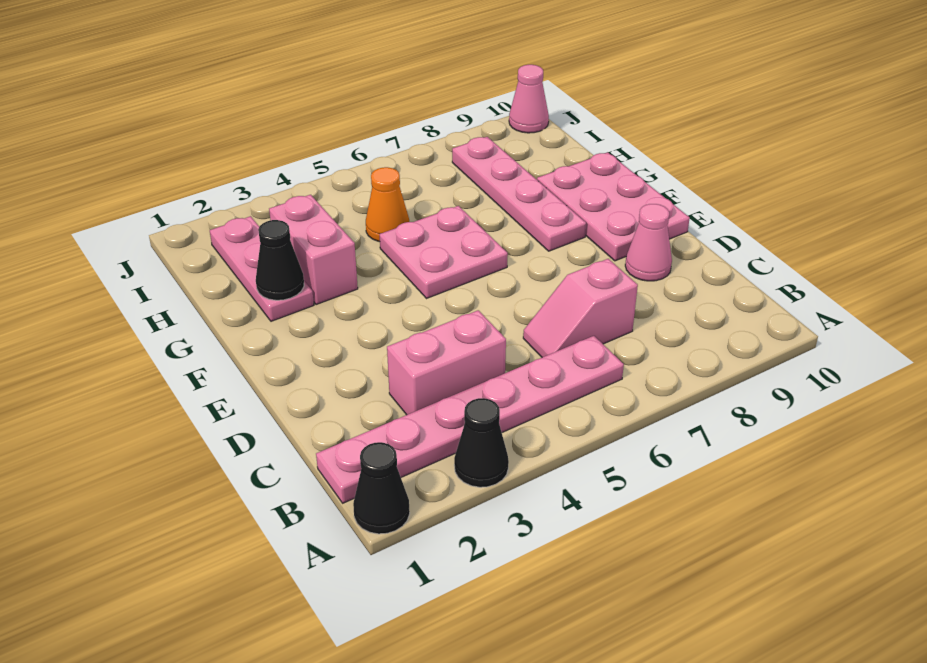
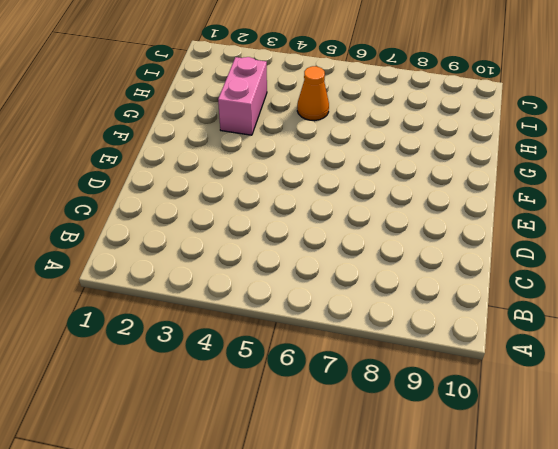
none -> black 1x1 cone [353,442,410,534]
none -> black 1x1 cone [454,398,509,487]
none -> pink 1x6 plate [316,336,624,503]

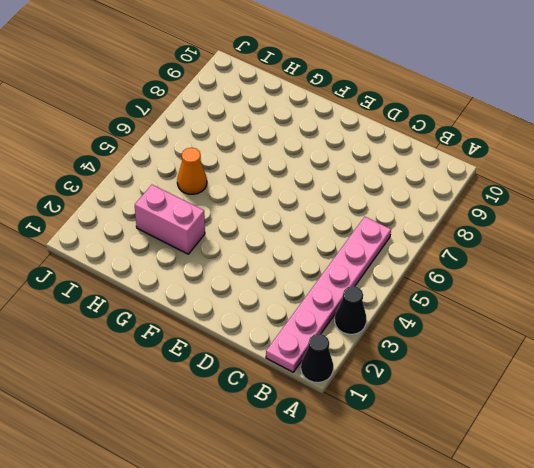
none -> pink 1x2 brick [387,310,506,415]
none -> pink 1x2 slope [523,259,638,357]
none -> pink 1x1 cone [625,204,672,281]

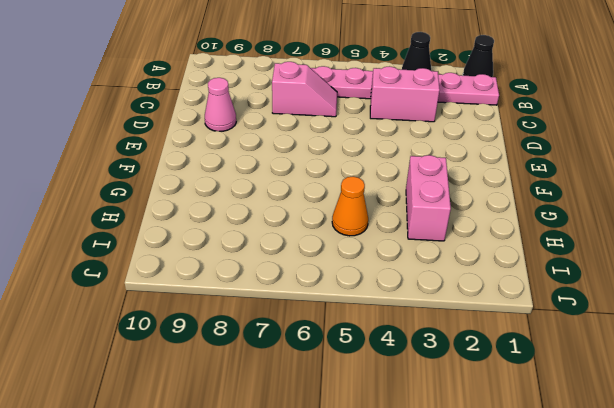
none -> pink 2x3 plate [537,152,690,261]
none -> pink 2x2 plate [379,206,508,298]
none -> pink 1x4 plate [452,137,586,251]

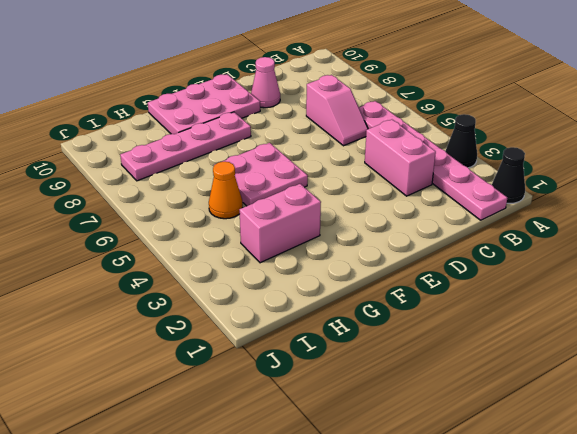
none -> pink 1x3 plate [210,216,314,321]
none -> pink 1x1 cone [509,65,549,133]
none -> black 1x1 cone [256,220,304,300]

